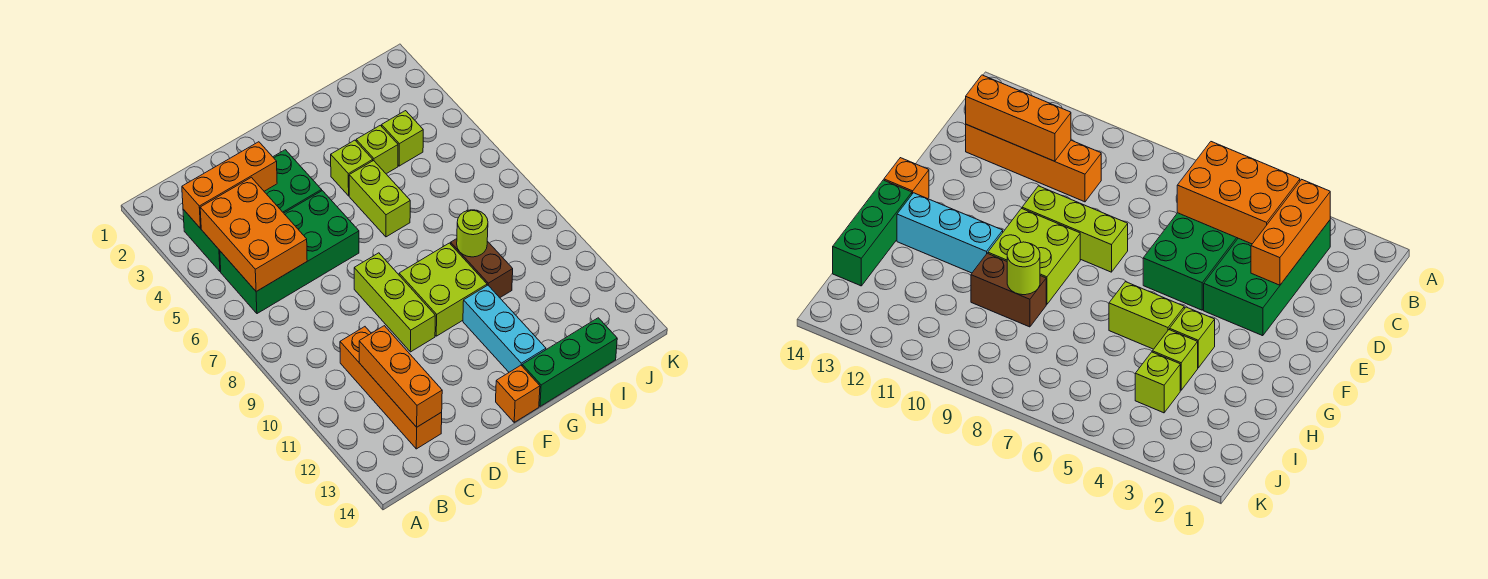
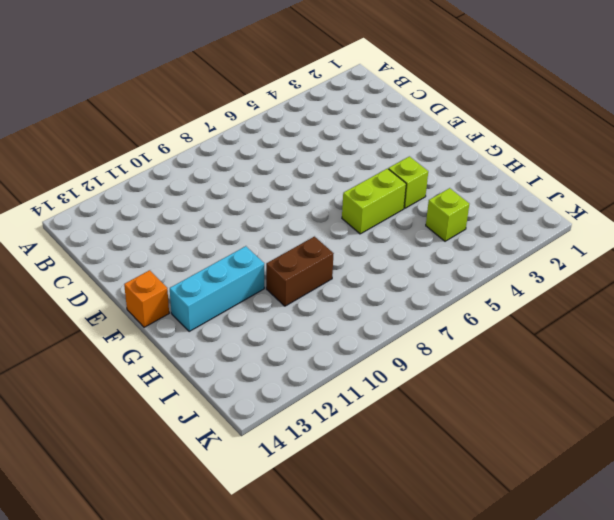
none -> green 2x4 brick [183,150,322,272]
none -> green 2x4 brick [220,191,359,314]
none -> orange 1x4 brick [340,327,442,449]

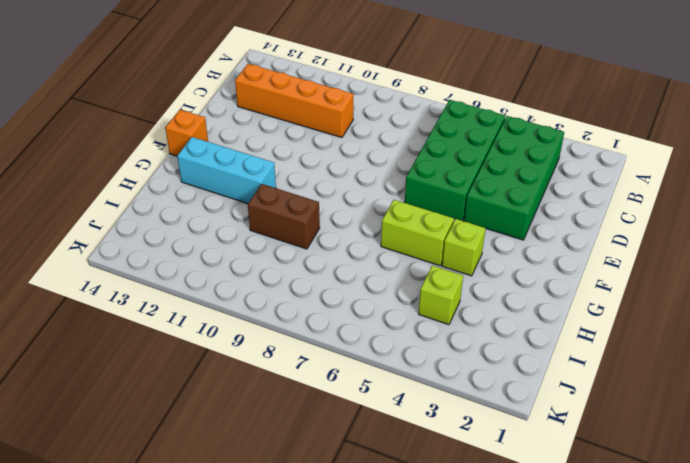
none -> lime 1x3 brick [354,253,435,352]
none -> lime 2x2 brick [399,243,487,336]
none -> green 1x3 brick [522,318,617,406]

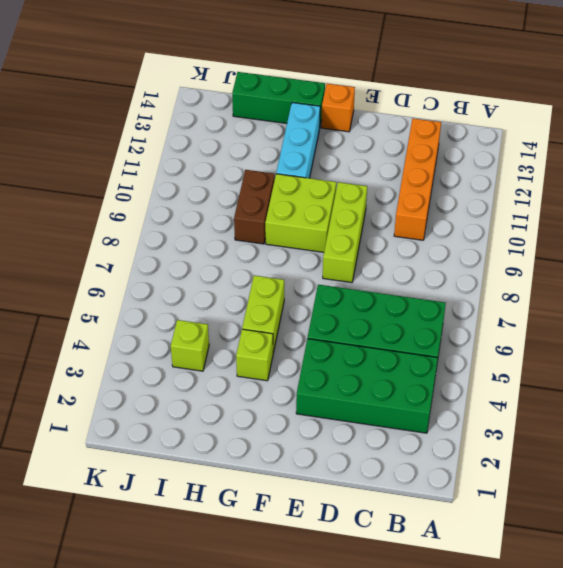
none -> lime 1x1 brick [356,125,398,174]
none -> orange 1x3 brick [182,142,277,228]
none -> orange 2x3 brick [200,177,307,292]

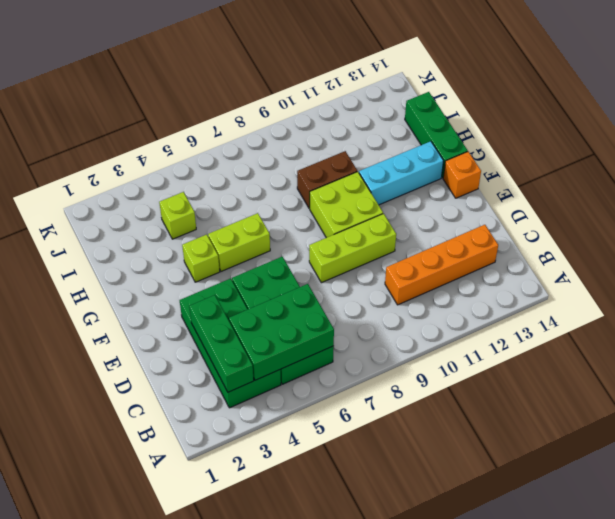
green 1x3 brick [189,295,254,392] -> orange 1x3 brick [182,142,277,228]
green 2x3 brick [229,284,334,380] -> orange 2x3 brick [200,177,307,292]
none -> lime 1x1 brick [356,125,398,174]
none -> orange 1x3 brick [359,326,442,427]
none -> lime 1x1 round brick [457,210,488,257]

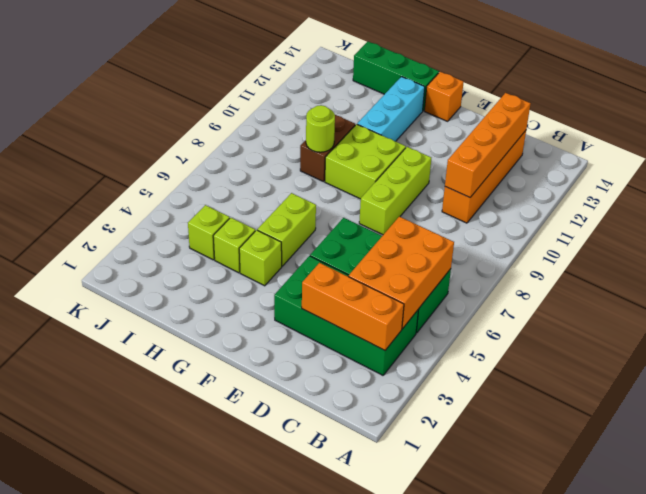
orange 1x4 brick [445,93,531,197] -> orange 1x3 brick [359,326,442,427]

